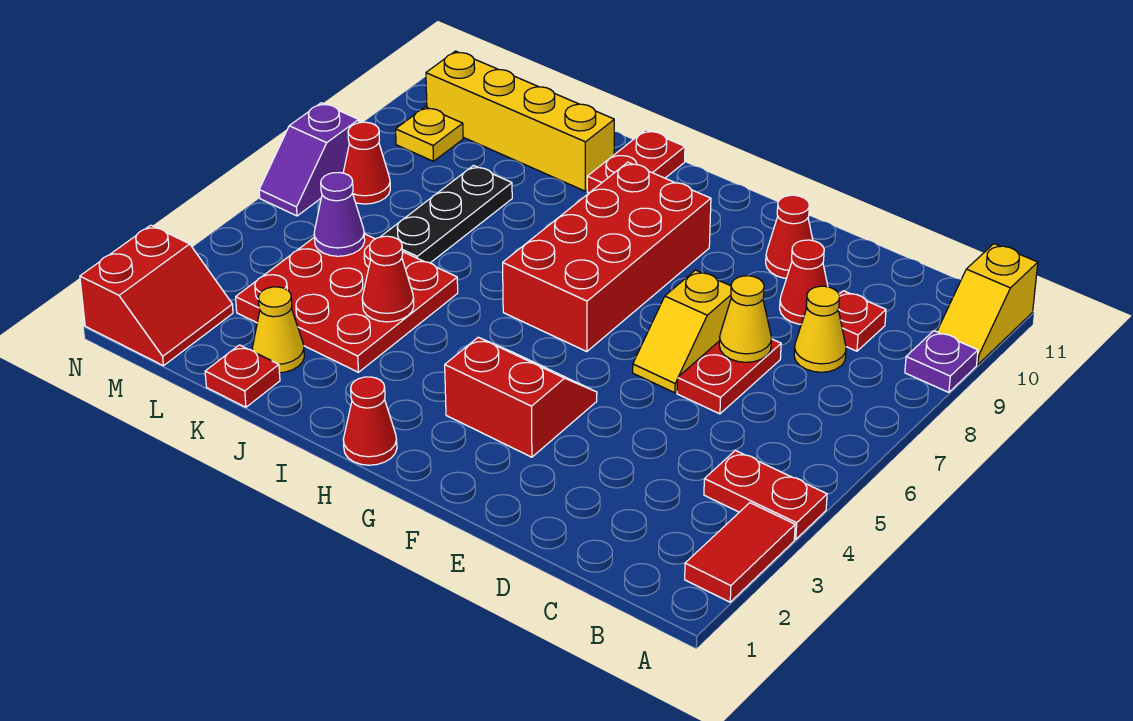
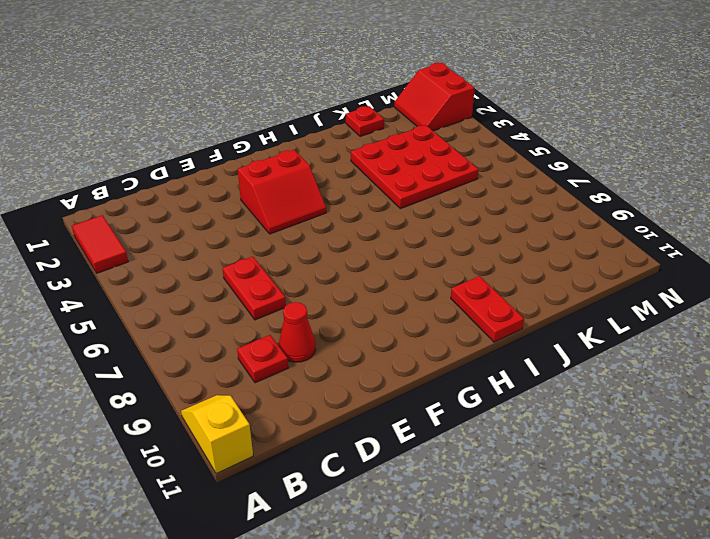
none -> red 1x2 plate [704,450,827,539]
none -> purple 1x1 plate [905,331,978,392]
none -> yellow 1x1 cone [794,286,846,372]

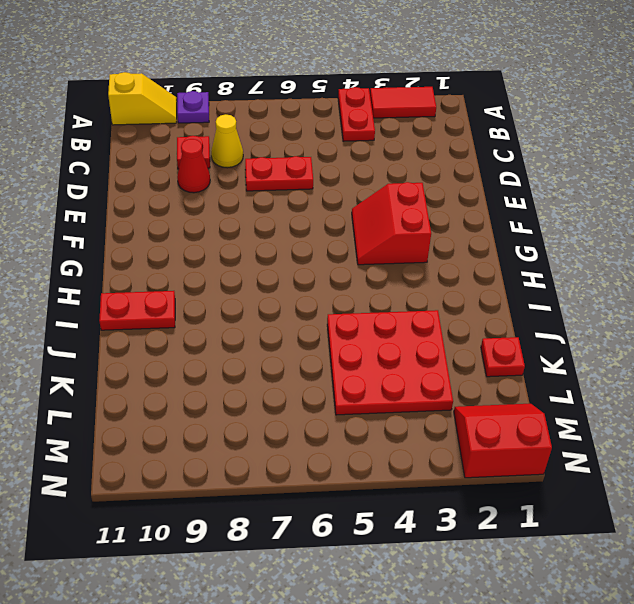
none -> yellow 1x2 slope [633,270,731,393]
none -> red 1x1 cone [766,195,813,278]
none -> red 2x4 brick [503,162,711,352]

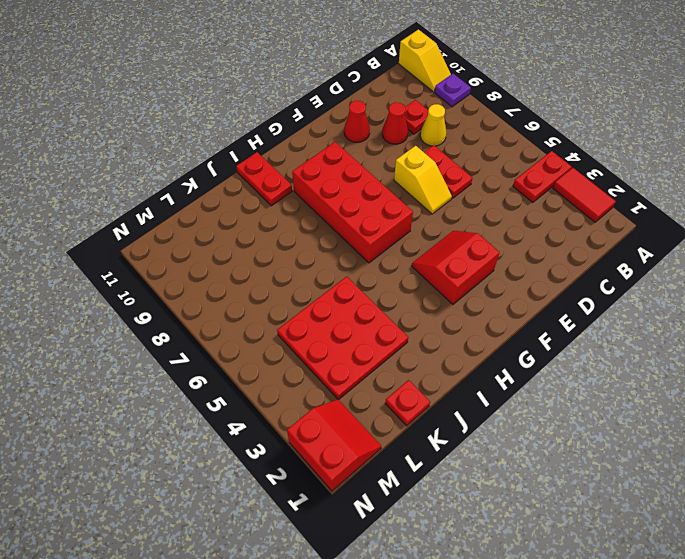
none -> red 1x1 cone [343,377,397,465]
none -> yellow 1x4 brick [426,51,614,191]
none -> yellow 1x1 cone [252,287,304,373]

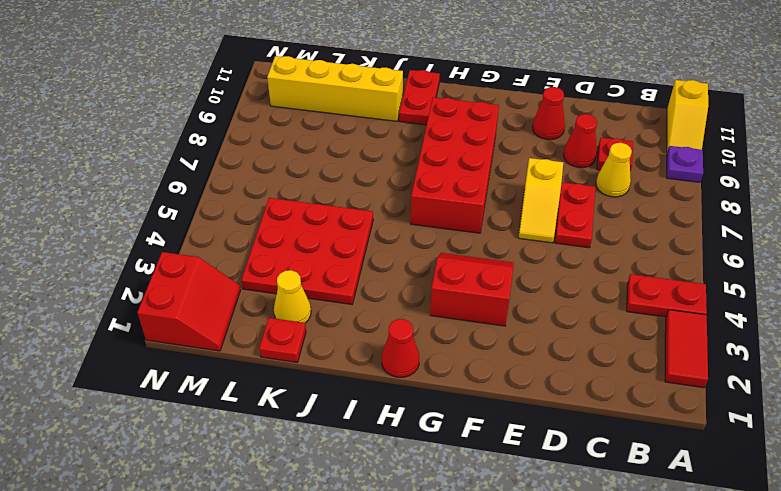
none -> black 1x3 plate [381,166,512,263]
none -> red 1x1 cone [343,122,390,204]
none -> yellow 1x1 plate [396,107,463,161]

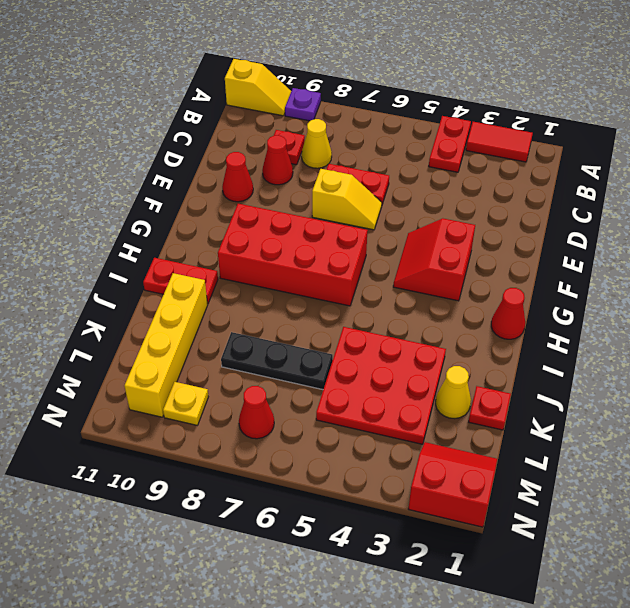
none -> purple 1x2 slope [259,103,359,216]
none -> yellow 1x1 cone [719,276,772,362]
none -> red 1x1 cone [362,236,414,322]

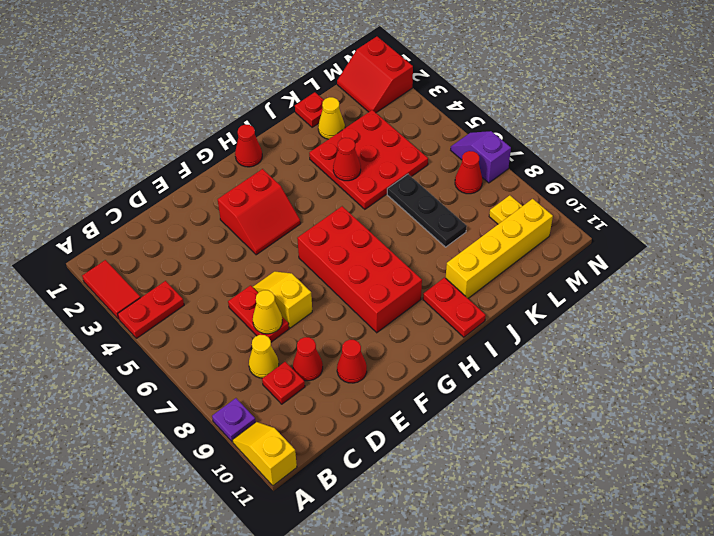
none -> purple 1x1 cone [314,173,365,256]

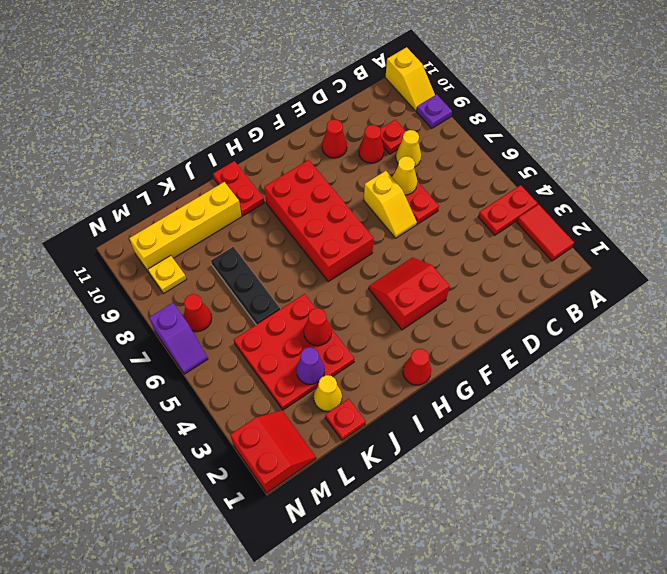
purple 1x1 cone [296,347,325,384] -> purple 1x1 cone moved to [314,173,365,256]

